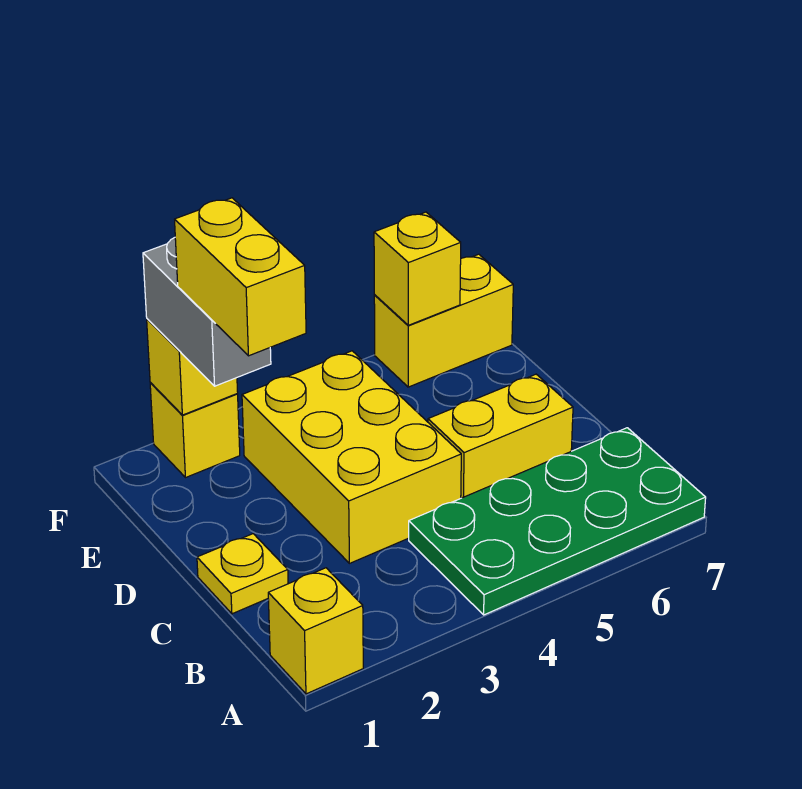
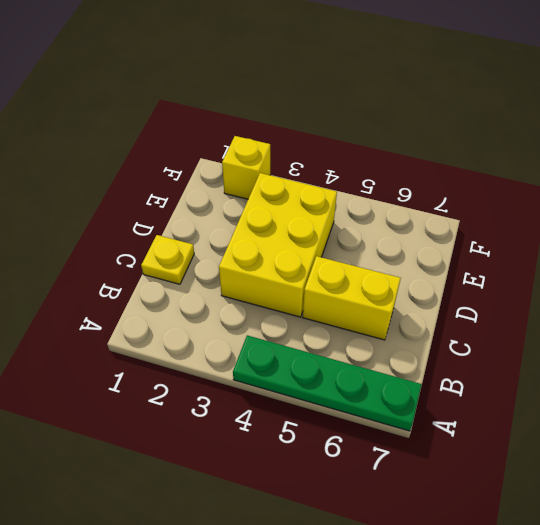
green 1x4 plate [233,335,422,431] -> green 2x4 plate [409,428,706,615]
none -> yellow 1x1 brick [268,568,363,694]
none -> yellow 1x2 brick [374,254,513,387]

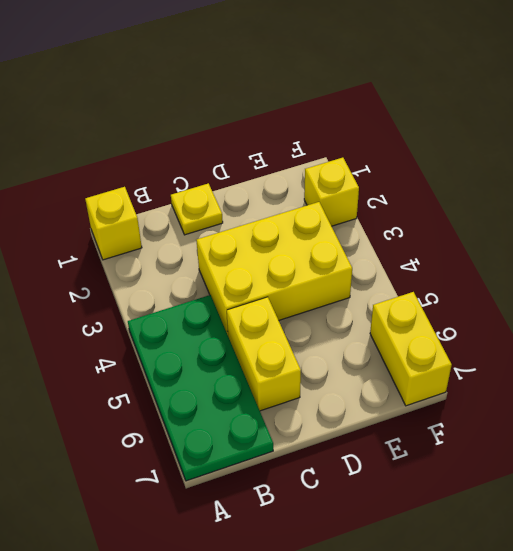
none -> yellow 1x1 brick [147,319,238,415]
none -> yellow 1x1 brick [374,212,461,325]

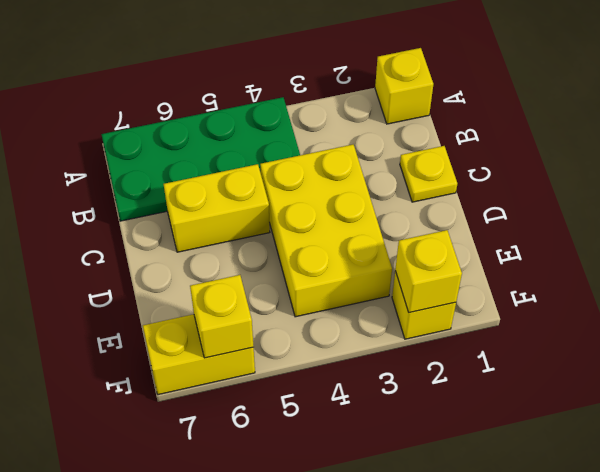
none -> grey 1x2 brick [143,238,271,386]
none -> yellow 1x2 brick [175,198,306,356]

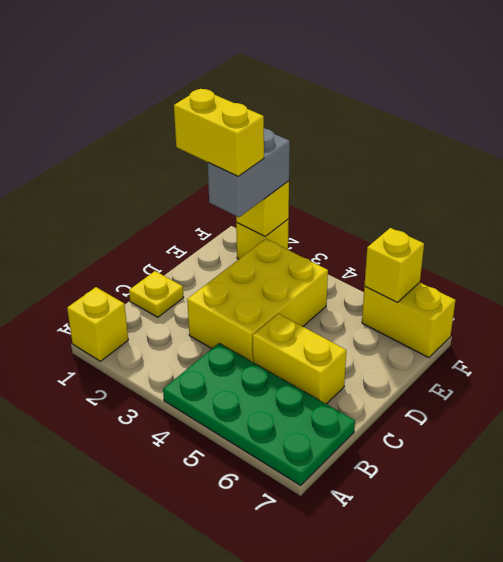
yellow 1x2 brick [174,89,264,176] -> yellow 1x2 brick turned to [175,198,306,356]

